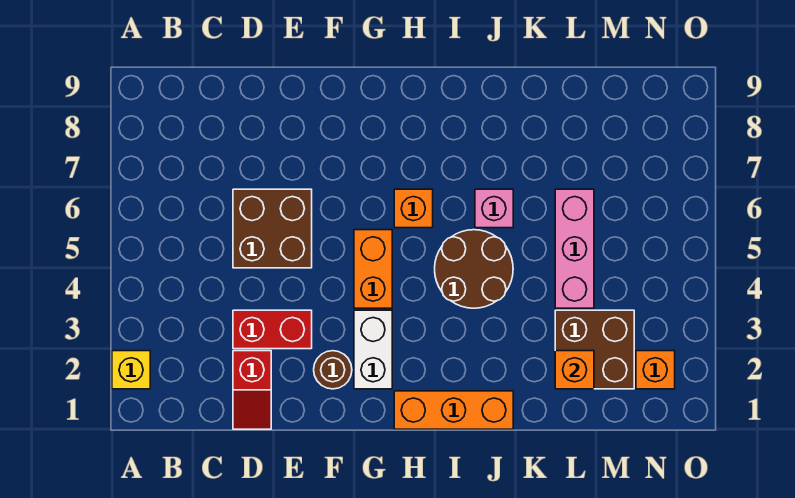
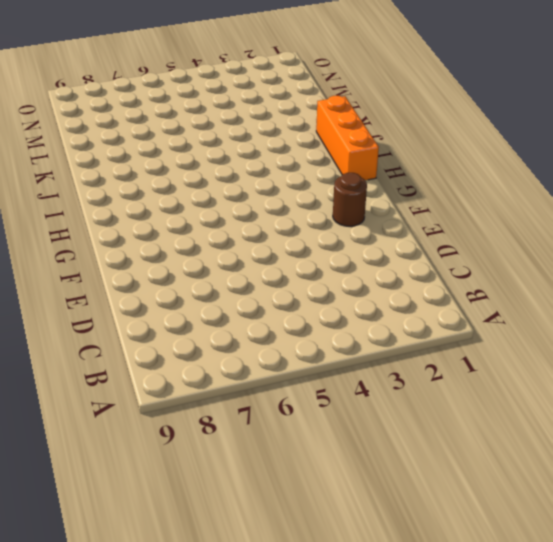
none -> yellow 1x1 brick [112,351,150,389]
none -> red 1x2 slope [233,351,271,429]
none -> red 1x2 brick [233,310,312,349]

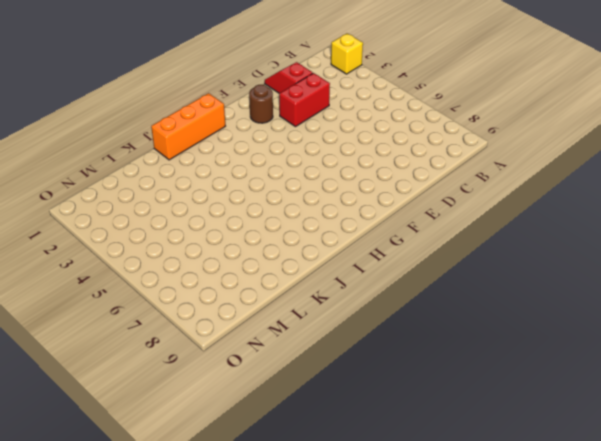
none -> brown 2x2 brick [233,189,312,268]
none -> white 1x2 brick [354,310,392,389]
none -> orange 1x2 brick [354,230,392,308]

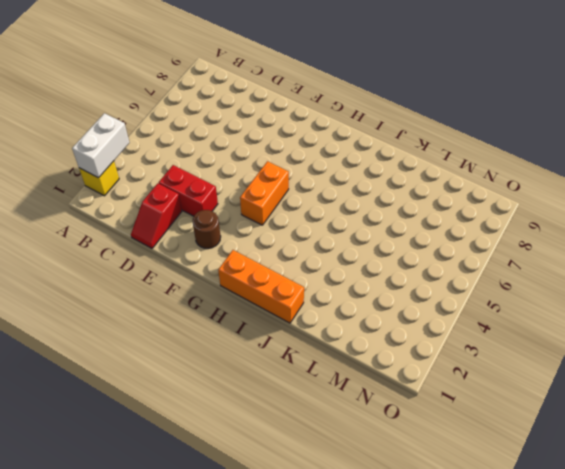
white 1x2 brick [72,113,130,178] -> white 1x2 brick moved to [354,310,392,389]
none -> brown 2x2 brick [233,189,312,268]
none -> orange 1x1 brick [394,189,433,228]
none -> brown 2x2 round brick [435,230,513,308]

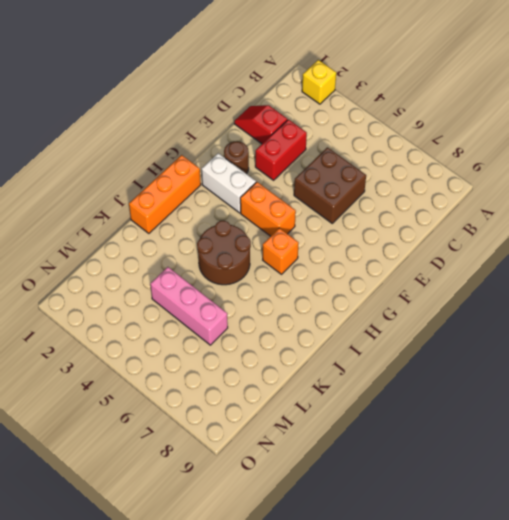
none -> pink 1x1 brick [475,189,513,228]
none -> brown 2x2 brick [555,310,634,389]
none -> orange 1x1 brick [636,351,675,389]

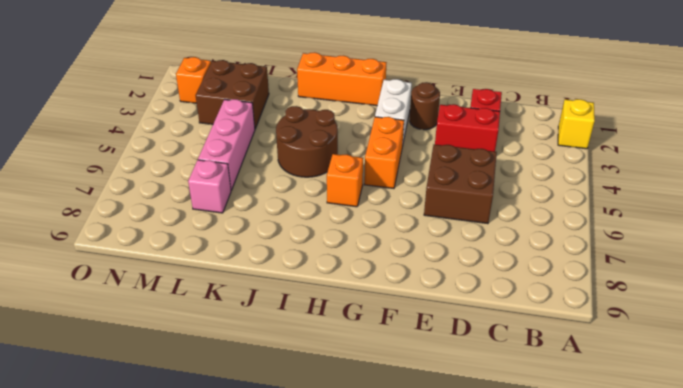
pink 1x1 brick [188,160,231,213] -> pink 1x1 brick moved to [475,189,513,228]
none -> orange 1x1 brick [555,351,594,389]

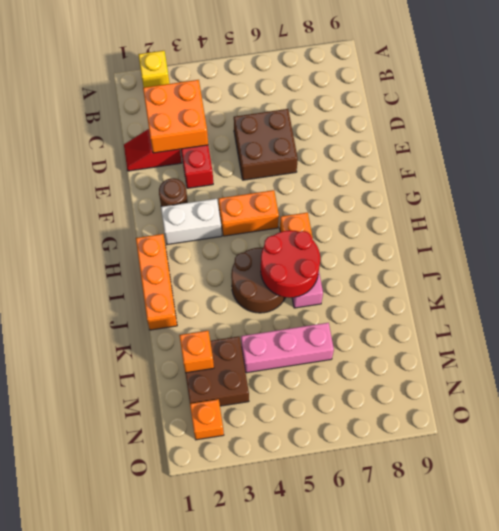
orange 2x2 brick [143,80,208,153] -> none
red 2x2 round brick [261,230,320,298] -> none

